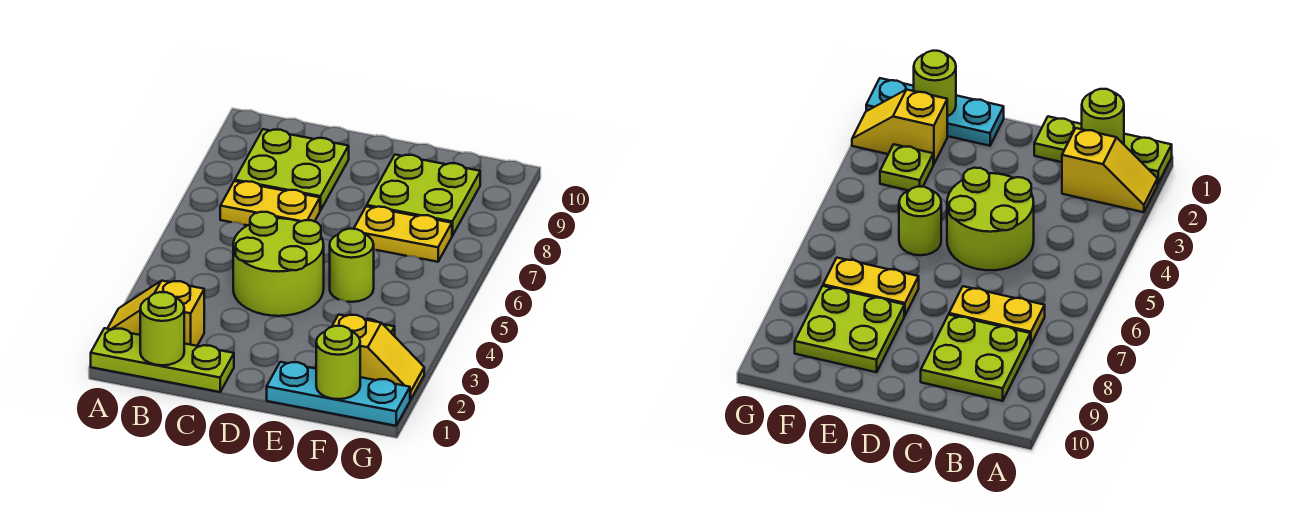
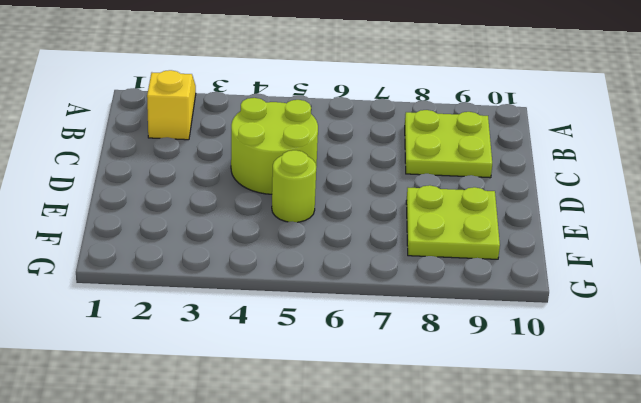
none -> lime 1x3 plate [91,328,234,392]
none -> yellow 1x2 plate [220,181,320,225]
none -> cyan 1x3 plate [267,362,410,426]

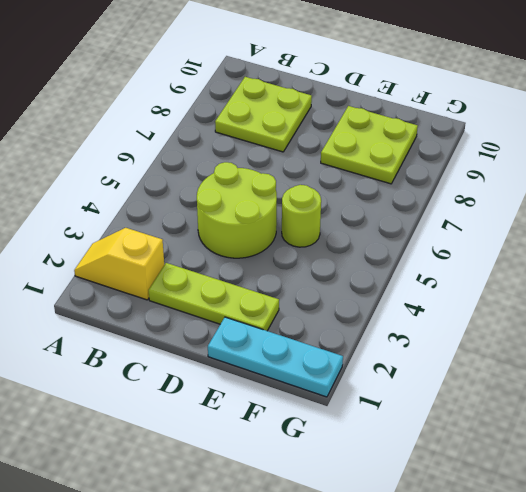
lime 1x3 plate [149,263,279,331] -> lime 1x3 plate moved to [91,328,234,392]
none -> yellow 1x2 plate [220,181,320,225]
none -> yellow 1x2 plate [354,206,452,262]
none -> yellow 1x2 slope [332,315,424,400]

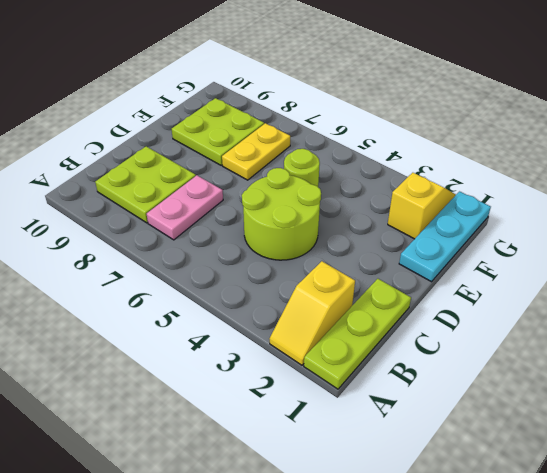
pink 1x2 plate [147,175,223,240] -> yellow 1x2 plate [220,181,320,225]
none -> lime 1x1 plate [880,144,933,190]
none -> lime 1x1 round brick [140,292,184,365]
none -> lime 1x1 round brick [316,326,360,399]

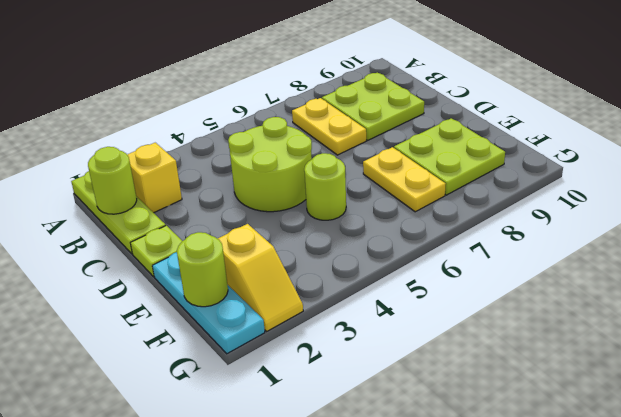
lime 1x1 plate [131,225,182,277] -> lime 1x1 plate moved to [880,144,933,190]

